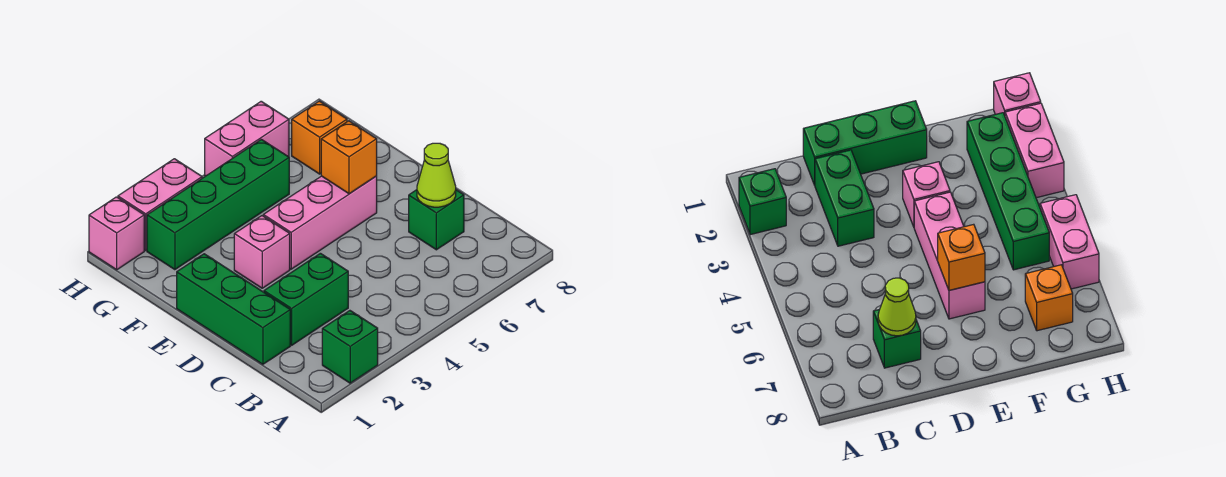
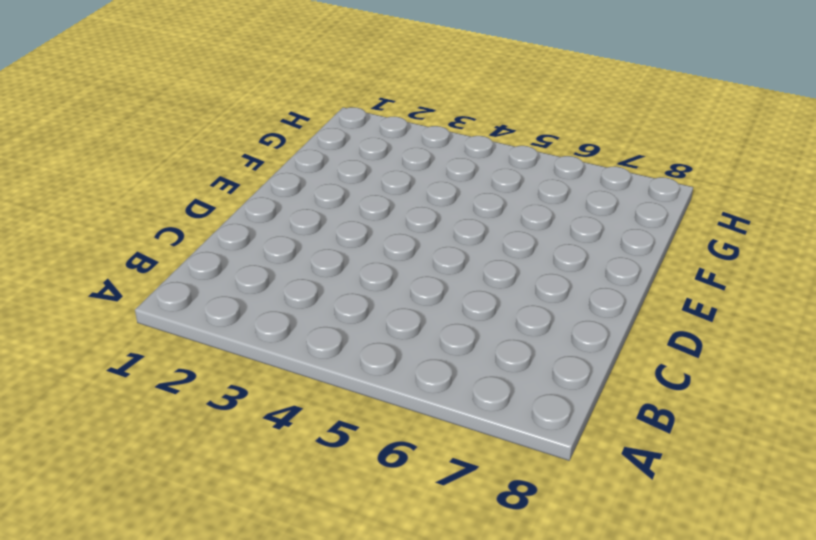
none -> green 1x1 brick [322,311,378,383]
none -> green 1x3 brick [177,254,290,364]
none -> green 1x2 brick [264,253,348,345]

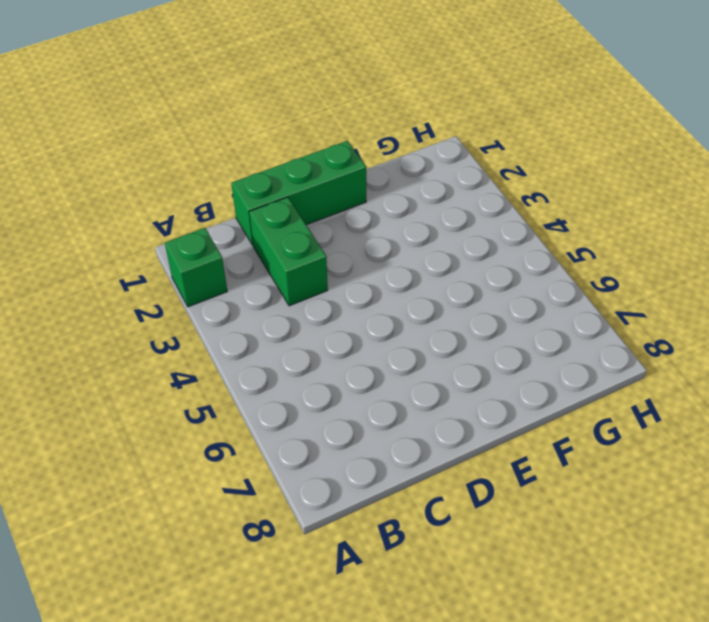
none -> green 1x1 brick [409,190,464,250]
none -> pink 1x1 brick [234,216,290,288]
none -> pink 1x3 brick [263,176,377,269]

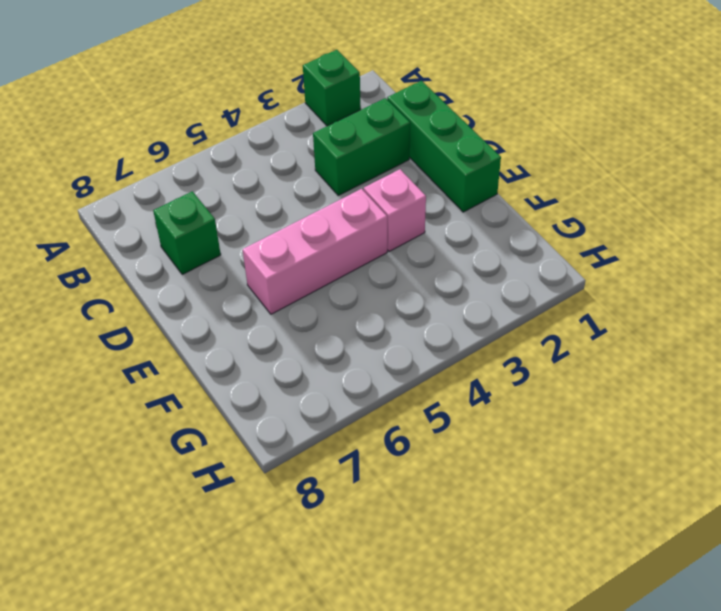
none -> green 1x4 brick [147,139,289,270]
none -> orange 1x1 brick [292,101,347,174]
none -> pink 1x1 brick [89,197,144,270]

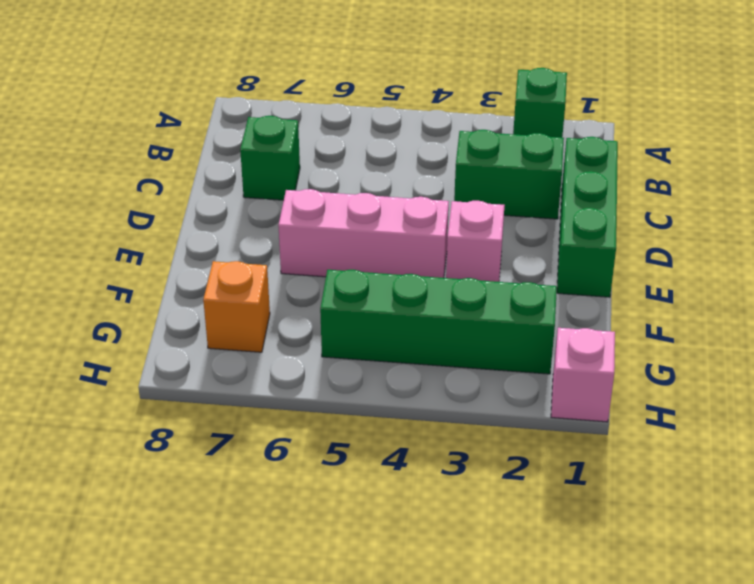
none -> pink 1x2 brick [118,159,202,251]
none -> pink 1x2 brick [205,101,289,176]
none -> lime 1x1 cone [417,143,456,207]

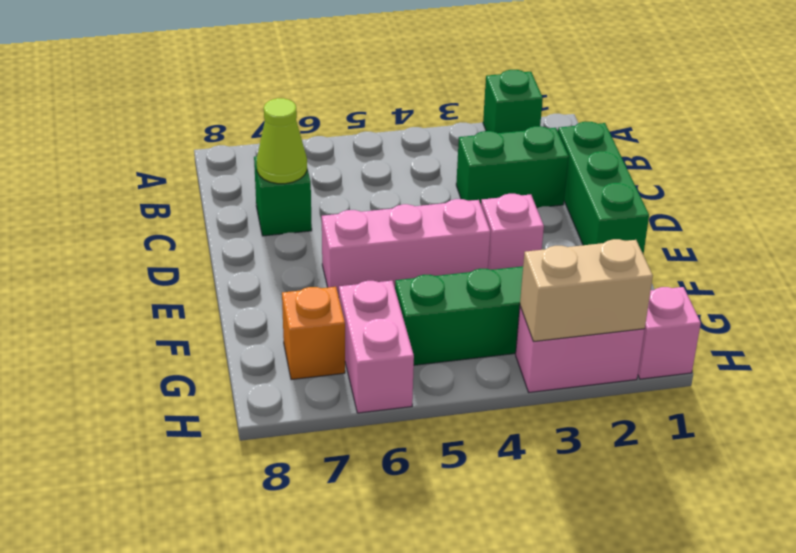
pink 1x2 brick [339,281,414,413] -> pink 1x2 brick turned to [205,101,289,176]
tan 1x2 brick [520,239,653,342] -> none
none -> orange 1x1 brick [321,121,377,194]

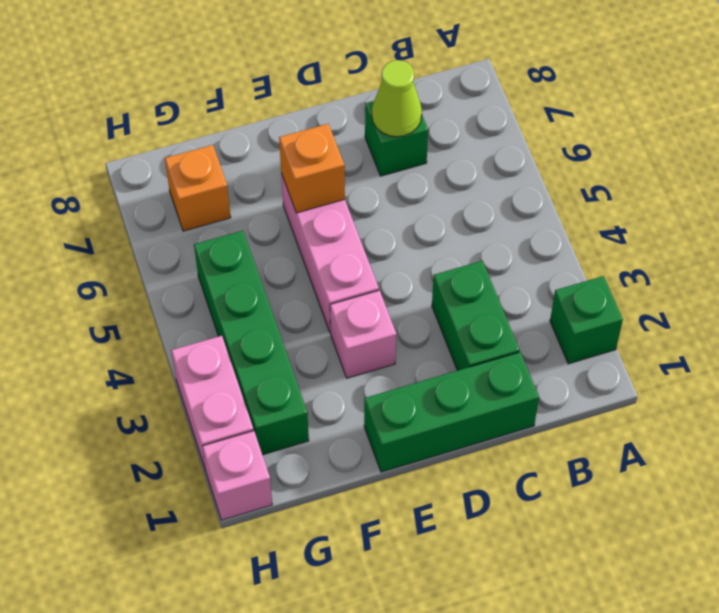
none -> pink 1x2 brick [205,101,289,176]

